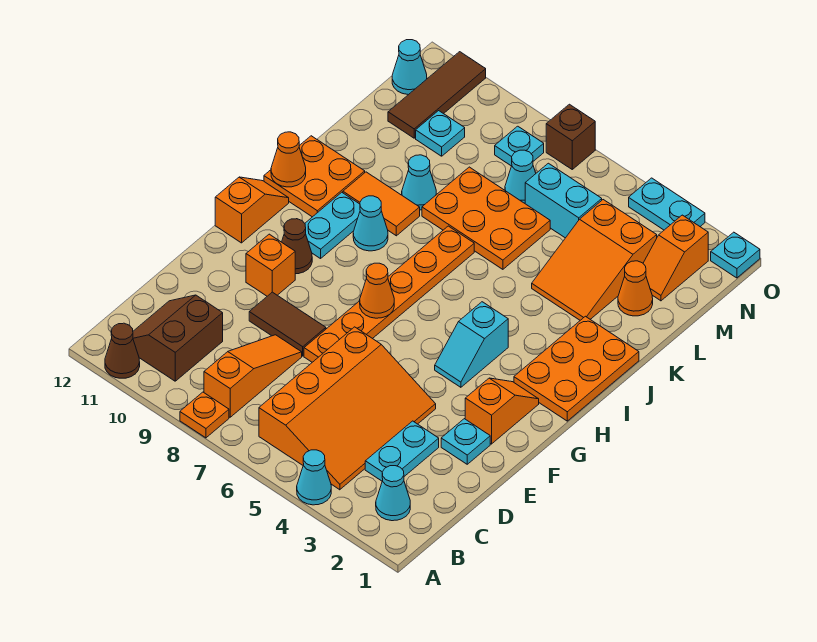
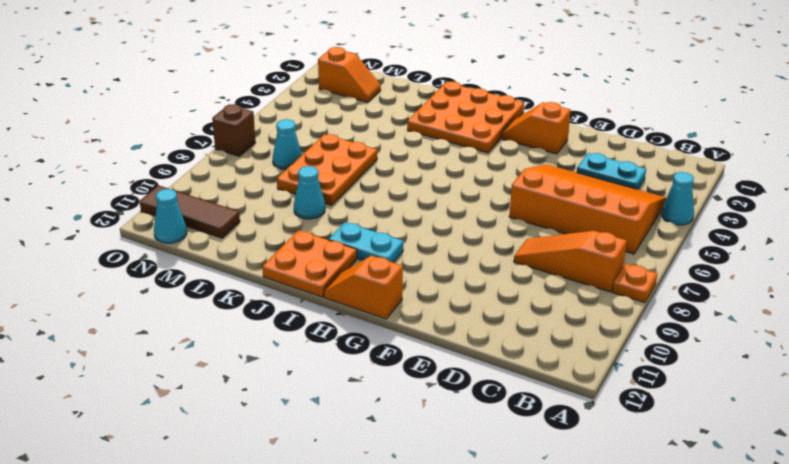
orange 3x3 plate [407,82,524,153] -> orange 2x3 plate [514,316,639,421]
none -> brown 1x1 cone [105,323,140,378]
none -> cyan 1x1 cone [376,466,410,521]
none -> brown 2x2 slope [133,295,223,381]
none -> cyan 1x1 plate [441,419,490,464]

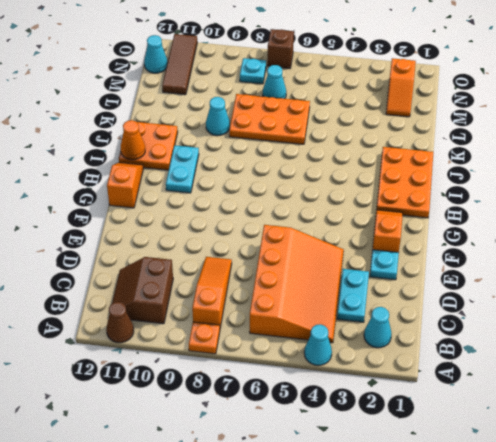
none -> orange 1x6 plate [304,226,474,362]
none -> brown 1x2 tile [249,292,326,356]
none -> orange 1x1 brick [246,234,295,296]
none -> cyan 1x2 slope [435,302,508,387]

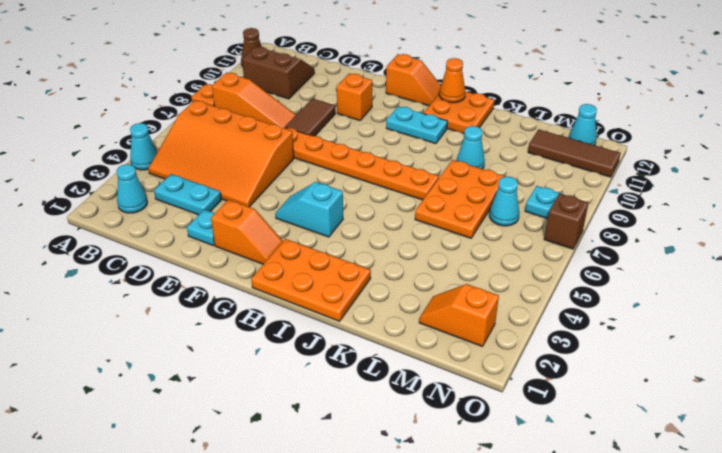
none -> brown 1x1 cone [282,219,312,274]
none -> cyan 1x1 cone [353,196,388,251]
none -> orange 1x2 tile [343,172,420,236]
none -> orange 2x3 slope [532,200,657,320]

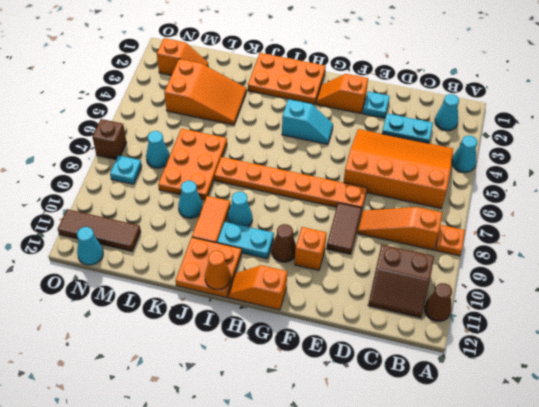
none -> orange 1x1 cone [618,261,653,316]
none -> cyan 1x2 brick [525,163,602,238]
none -> cyan 1x1 plate [416,111,465,156]
none -> cyan 1x1 plate [711,232,760,278]

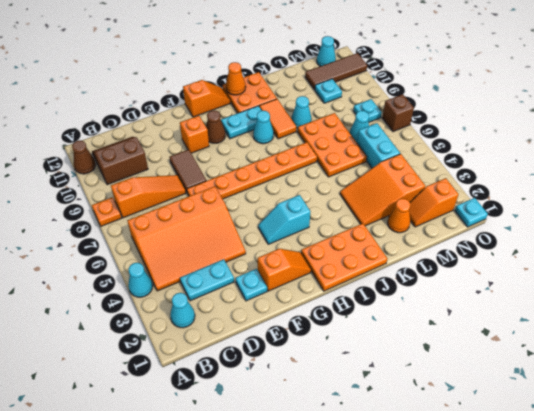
none -> cyan 1x2 plate [629,178,705,230]
none -> orange 1x1 cone [360,263,394,318]

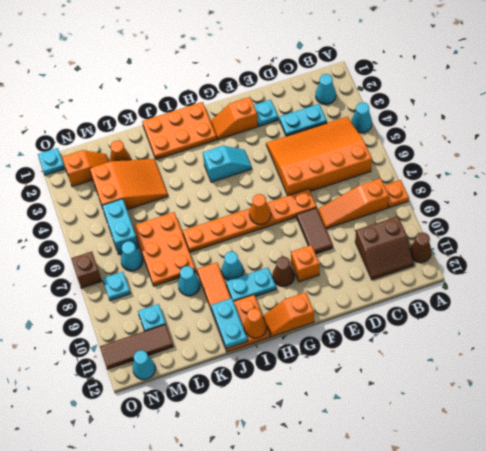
cyan 1x2 plate [211,298,247,349] -> cyan 1x2 plate moved to [629,178,705,230]

